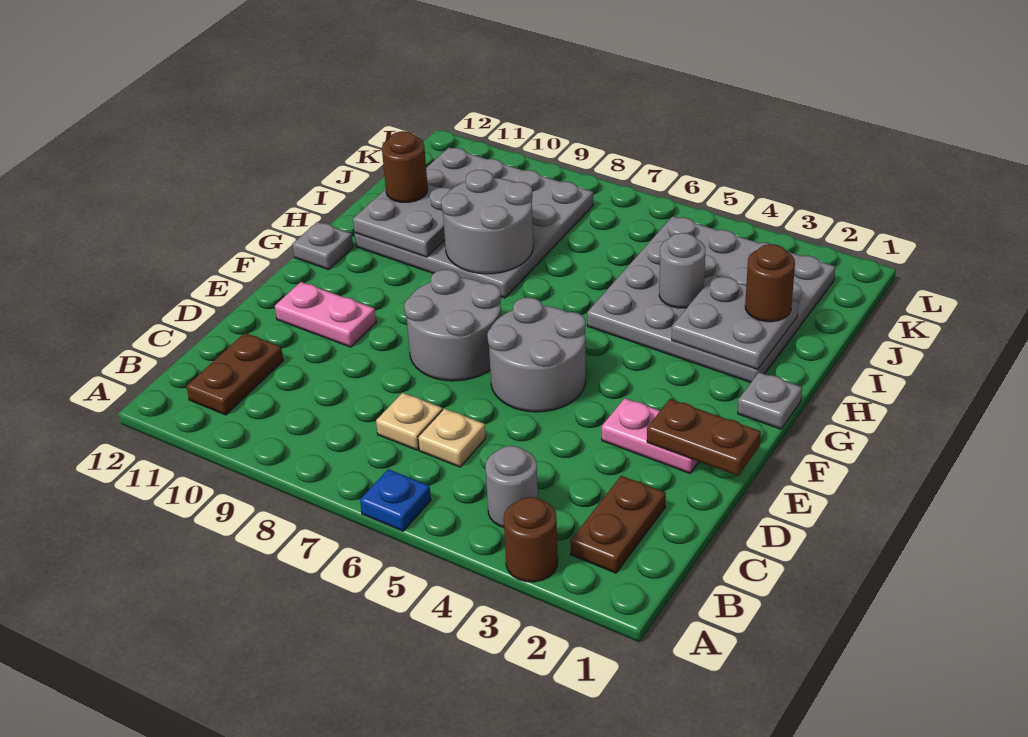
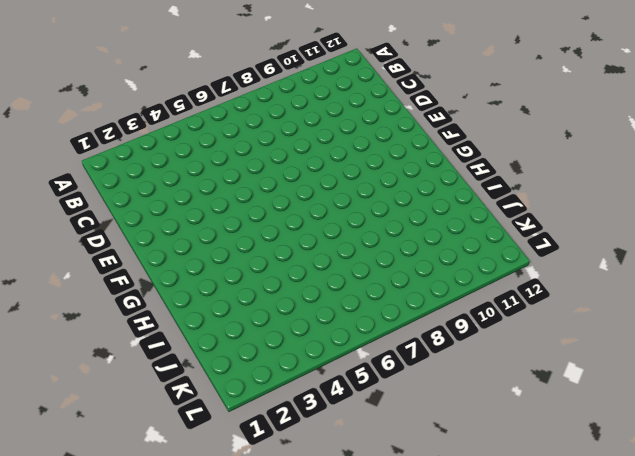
none -> brown 1x1 round brick [504,497,558,582]
none -> blue 1x1 plate [360,469,431,531]
none -> brown 1x2 plate [570,476,666,573]

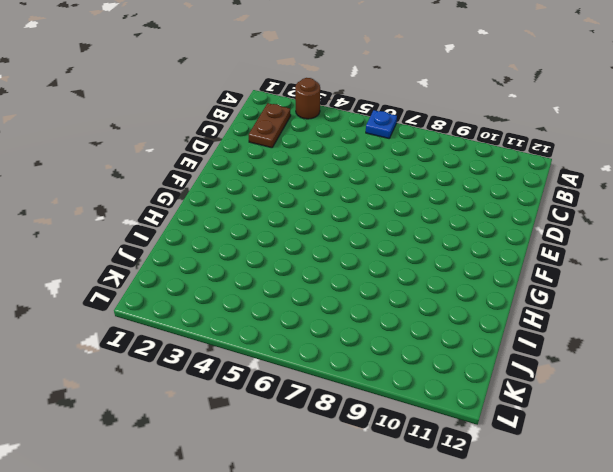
none -> grey 1x1 round brick [485,446,538,527]
none -> brown 1x2 plate [186,333,283,415]
none -> tan 1x1 plate [418,409,486,467]

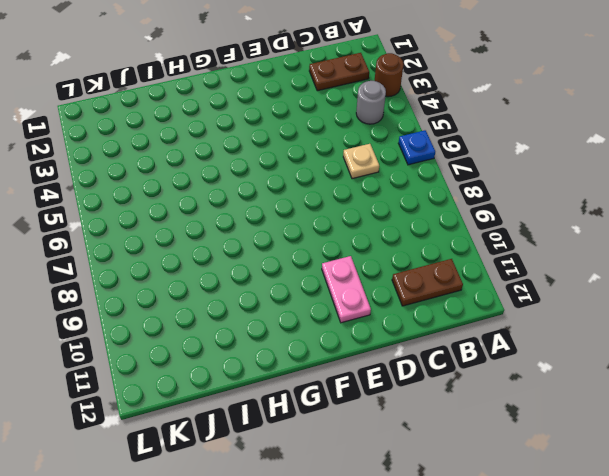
none -> tan 1x1 plate [376,393,442,450]
none -> pink 1x2 plate [602,398,699,473]
none -> grey 2x2 round brick [487,298,586,412]

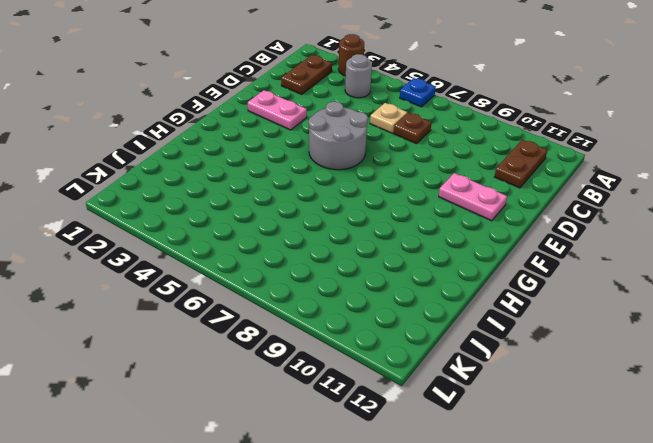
brown 1x1 plate [394,112,431,144] -> tan 1x1 plate [376,393,442,450]
none -> grey 2x2 round brick [404,270,501,381]
none -> grey 1x1 plate [738,372,802,429]
none -> grey 1x1 plate [293,222,353,270]

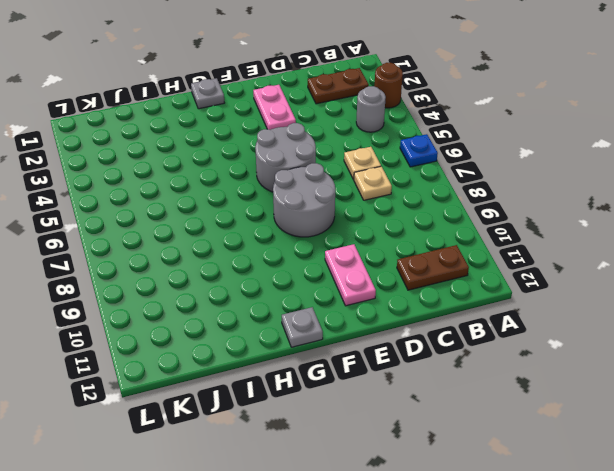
none -> grey 4x4 plate [587,216,835,382]
none -> grey 4x4 plate [355,147,593,298]
none -> brown 1x2 plate [647,399,761,476]

